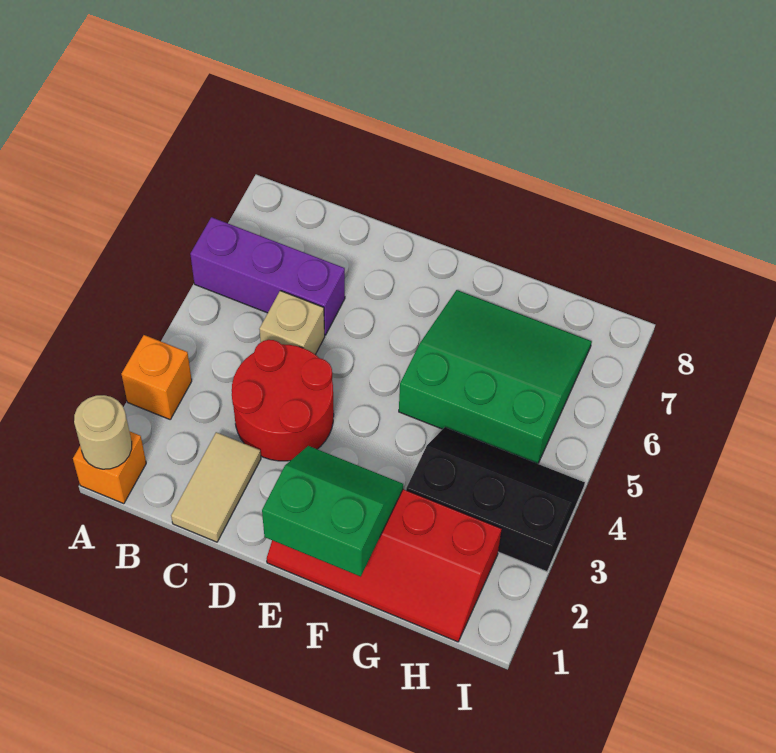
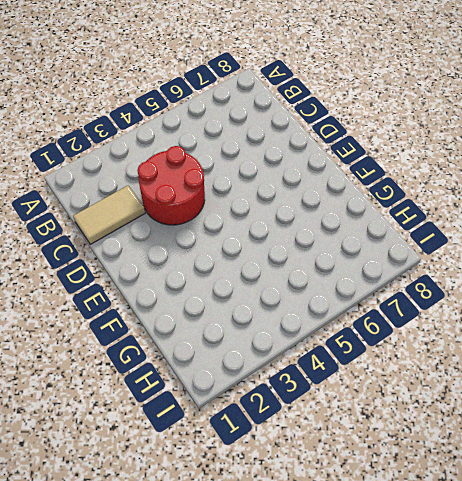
none -> orange 1x1 brick [73,431,146,504]
none -> orange 1x1 brick [121,335,192,419]

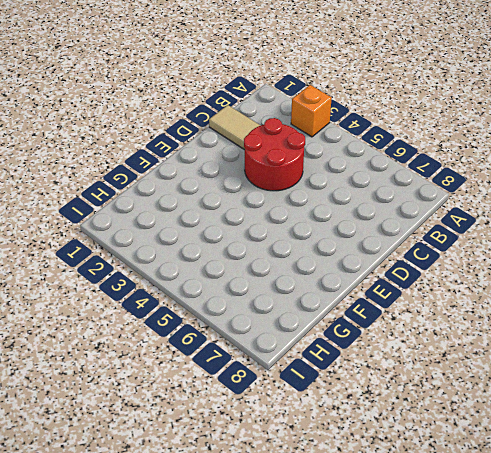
none -> orange 1x1 brick [73,431,146,504]
none -> purple 1x3 brick [190,217,345,335]

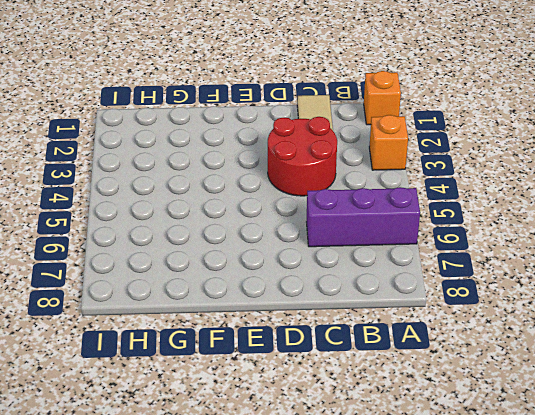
none -> tan 1x1 brick [259,291,325,355]
none -> red 2x4 slope [267,489,502,642]

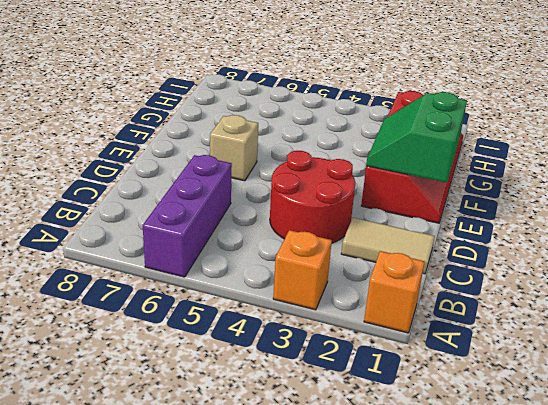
tan 1x1 brick [210,115,258,181] -> tan 1x1 brick moved to [259,291,325,355]
none -> green 3x3 slope [399,290,592,464]
none -> black 2x3 slope [406,427,585,572]

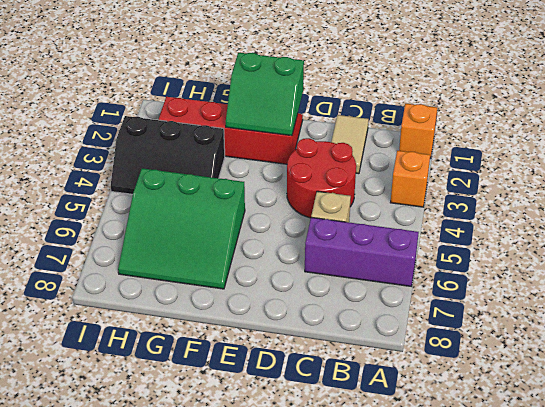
none -> tan 1x1 round brick [74,395,132,469]

